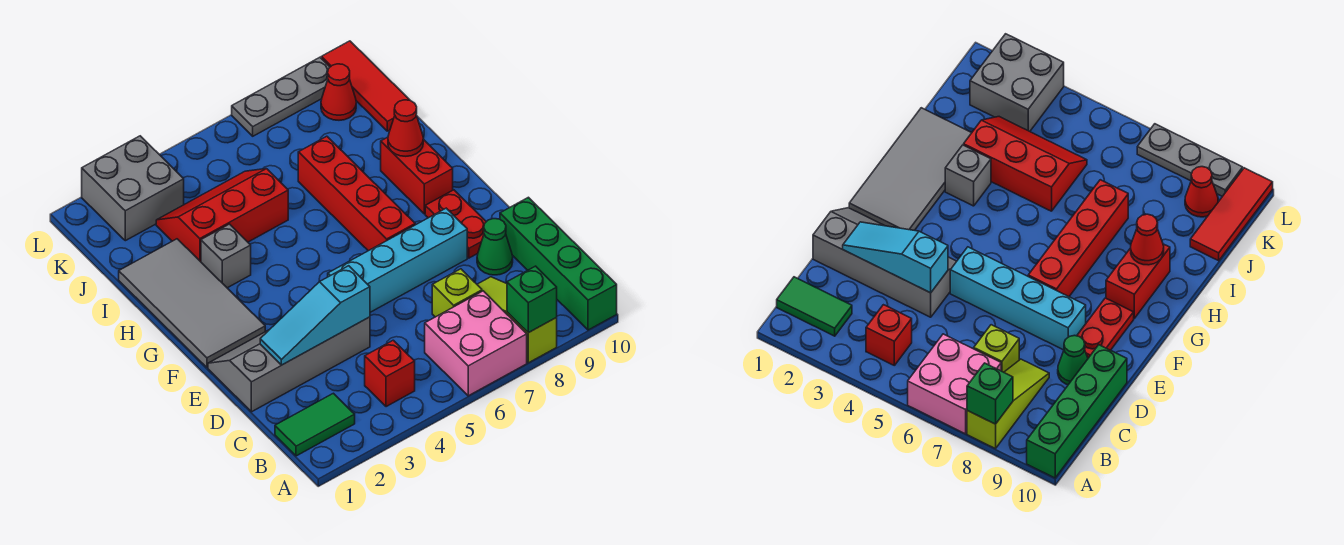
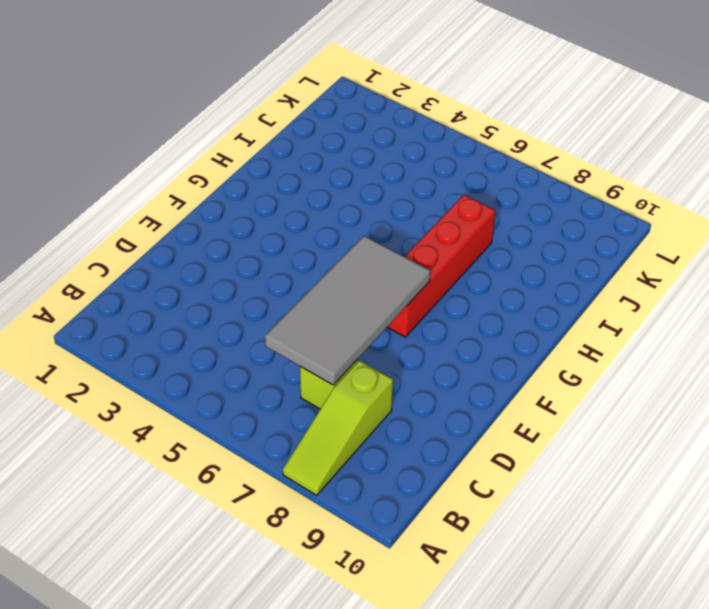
lime 1x3 slope [283,360,393,495] -> lime 1x3 slope turned to [477,277,557,363]
grey 2x4 tile [265,236,430,385] -> grey 2x4 tile moved to [119,239,265,367]
none -> pink 2x2 brick [425,291,527,396]
none -> green 1x4 brick [500,197,617,330]
none -> green 1x2 tile [275,393,355,456]

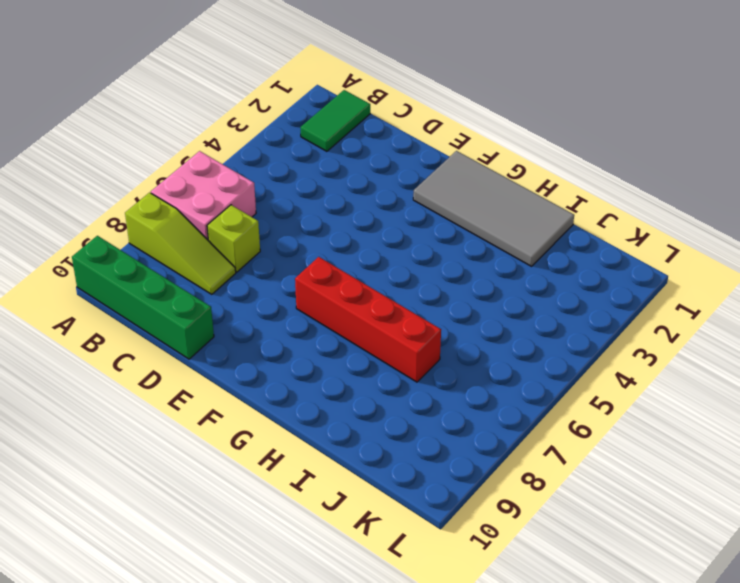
none -> red 1x1 brick [365,340,415,407]
none -> grey 2x4 slope [208,317,370,412]
none -> green 1x1 cone [477,219,513,275]

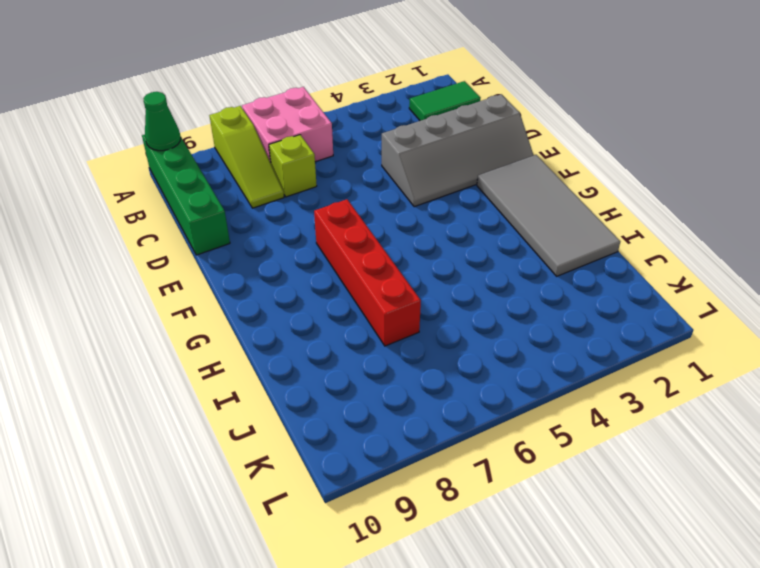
green 1x1 cone [143,92,181,151] -> green 1x1 cone moved to [477,219,513,275]
none -> red 1x1 brick [365,340,415,407]
none -> cyan 1x4 brick [328,208,467,312]
none -> red 1x2 plate [425,190,486,258]

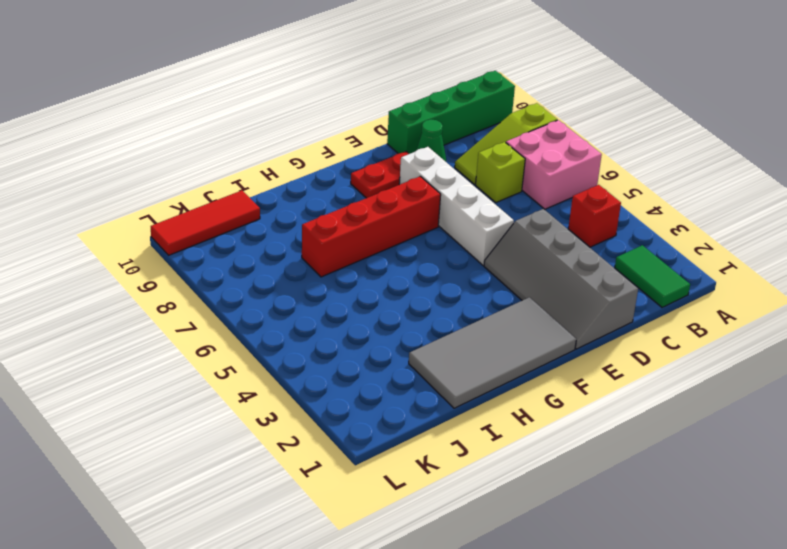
white 1x4 brick [399,147,514,265] -> cyan 1x4 brick [328,208,467,312]
none -> red 1x2 brick [381,137,453,214]
none -> grey 1x1 brick [201,224,251,288]
none -> red 2x3 slope [156,169,288,262]

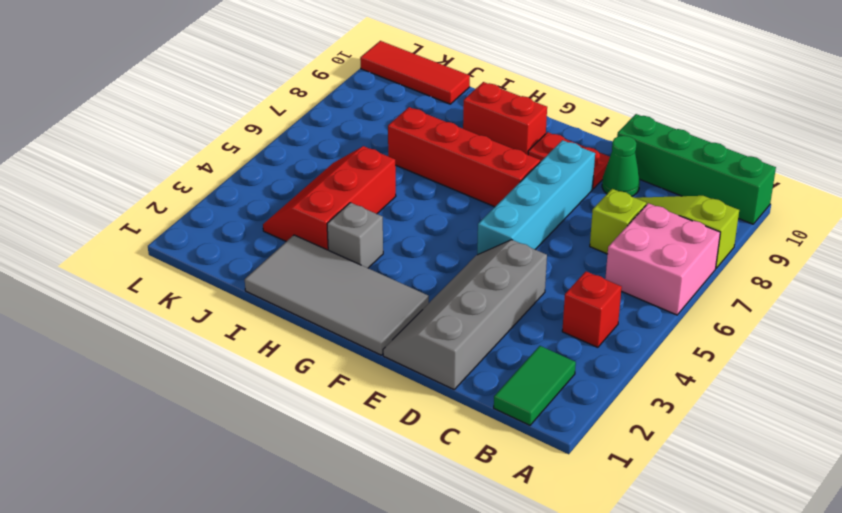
none -> grey 2x2 brick [82,136,184,241]
none -> red 1x1 cone [321,64,356,120]
none -> grey 1x3 plate [232,57,330,136]

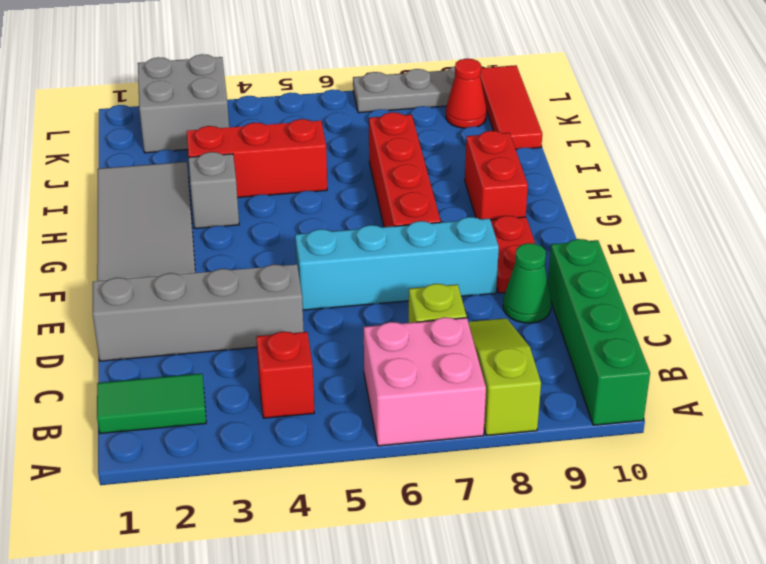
none -> green 1x1 brick [507,266,557,333]
none -> cyan 1x3 slope [260,266,370,365]
none -> red 1x1 cone [388,100,423,156]

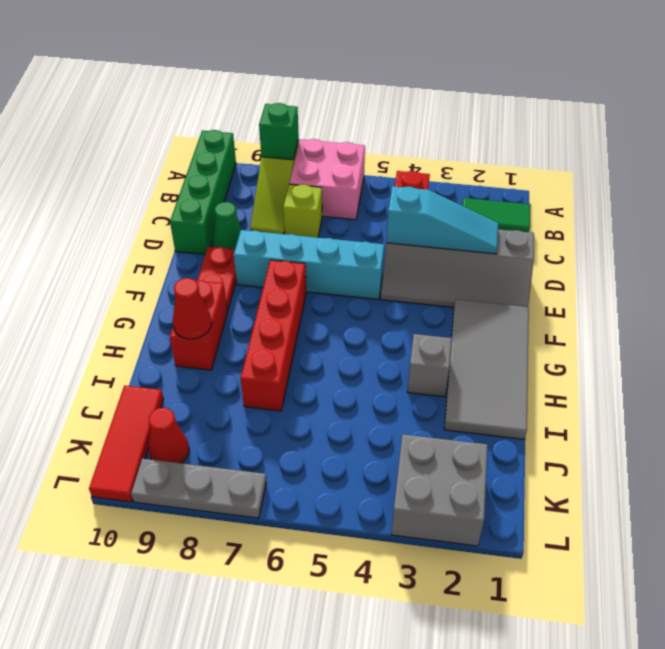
none -> red 2x3 slope [156,169,288,262]

